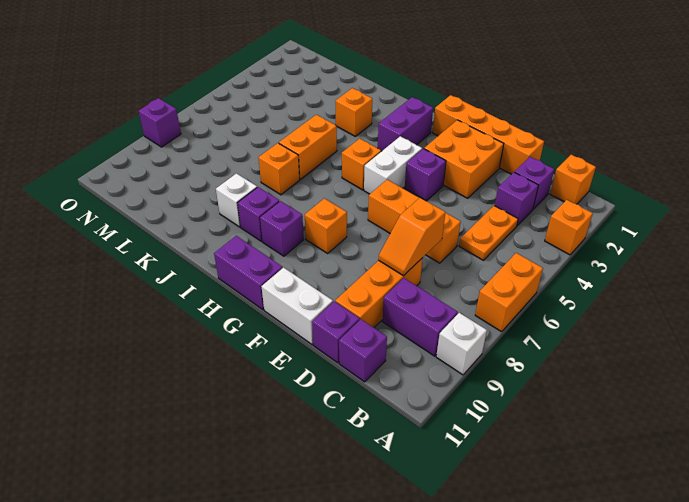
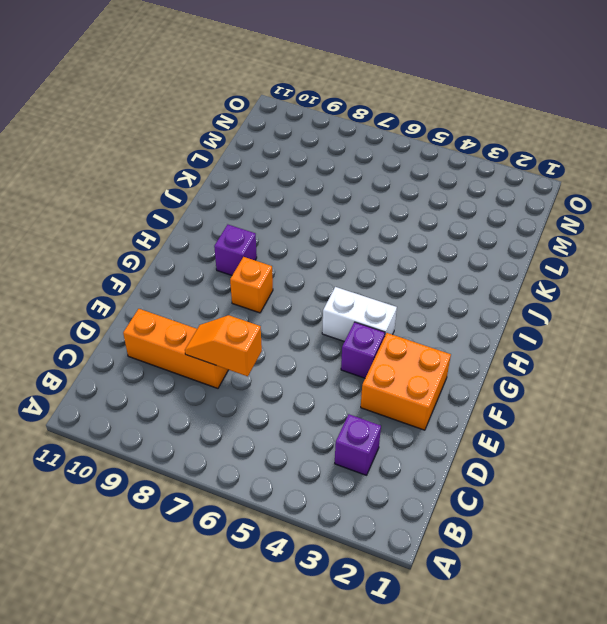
none -> orange 1x1 brick [545,200,593,255]
none -> orange 1x2 brick [475,253,543,332]
none -> white 1x1 brick [436,313,487,375]

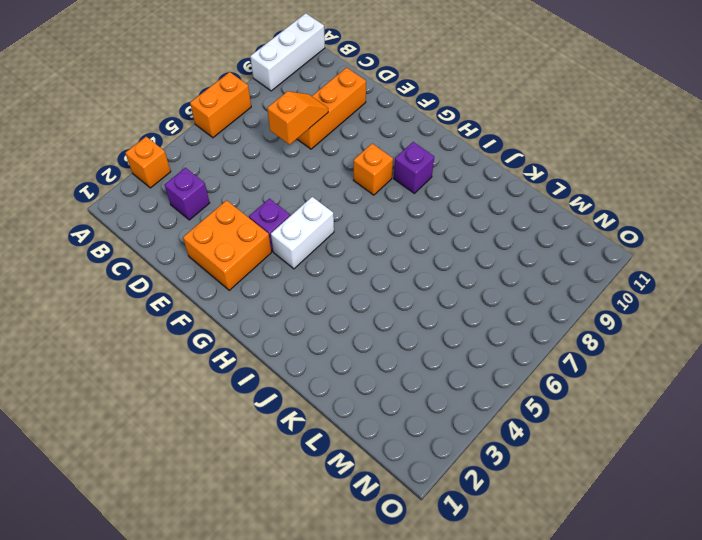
white 1x3 brick [250,13,325,91] -> white 1x1 brick [436,313,487,375]
none -> orange 1x1 brick [550,155,596,204]
none -> purple 1x2 brick [382,278,458,356]
none -> purple 1x1 brick [515,157,554,209]

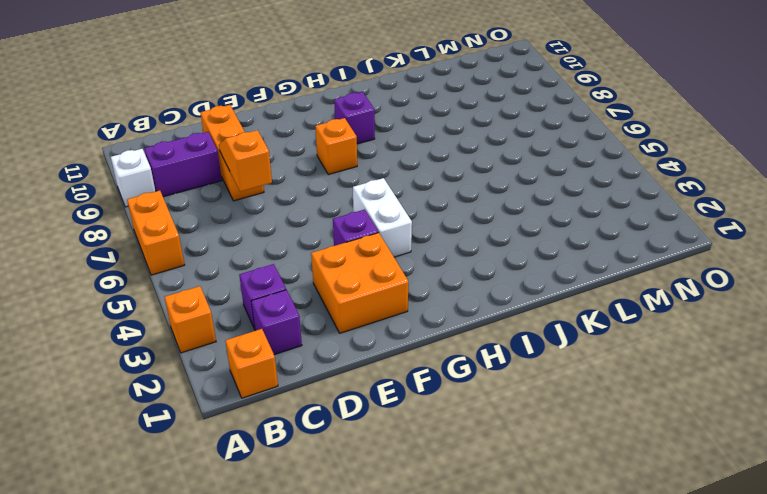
none -> orange 1x2 plate [459,206,518,260]
none -> purple 1x1 brick [339,319,387,382]
none -> orange 1x4 brick [433,95,544,174]

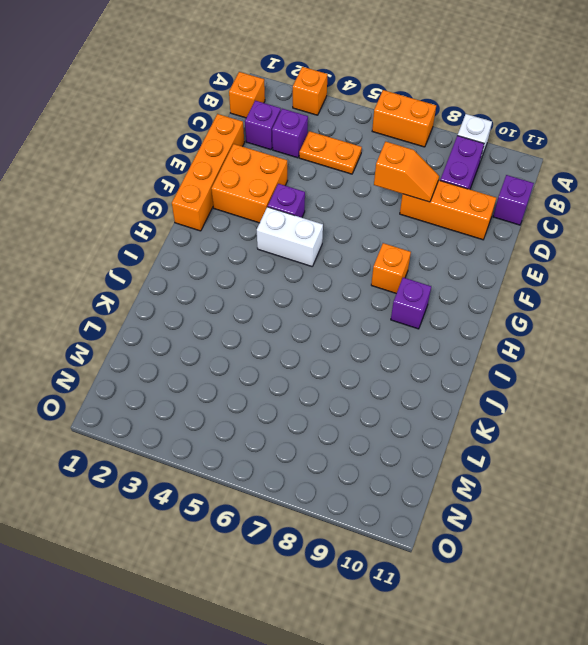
none -> orange 1x3 brick [368,180,461,263]
none -> purple 1x1 brick [312,301,359,363]
none -> white 1x2 brick [261,268,333,345]

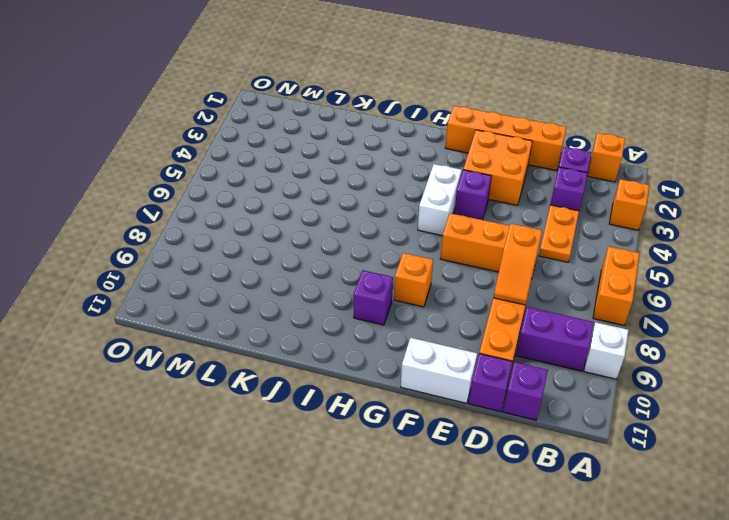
none -> purple 1x2 brick [214,236,282,310]
none -> purple 1x2 brick [378,97,433,151]
none -> orange 1x1 brick [342,138,381,190]

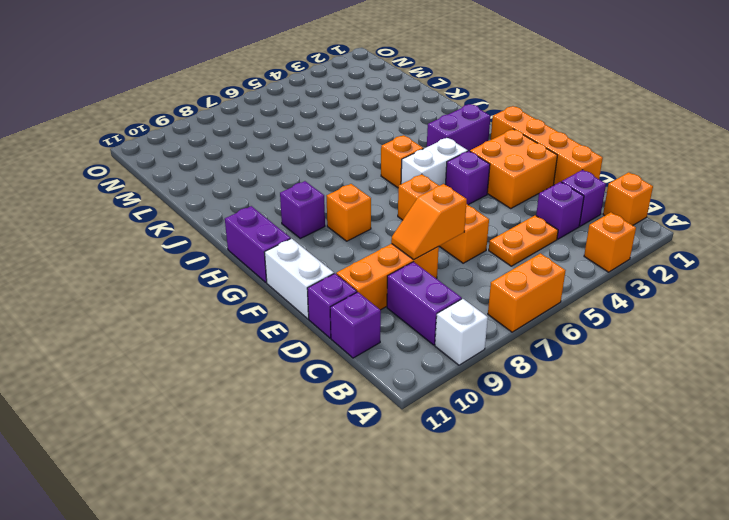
none -> purple 1x1 brick [238,187,279,241]
none -> orange 1x1 brick [335,88,372,136]
none -> orange 1x2 brick [279,115,337,179]

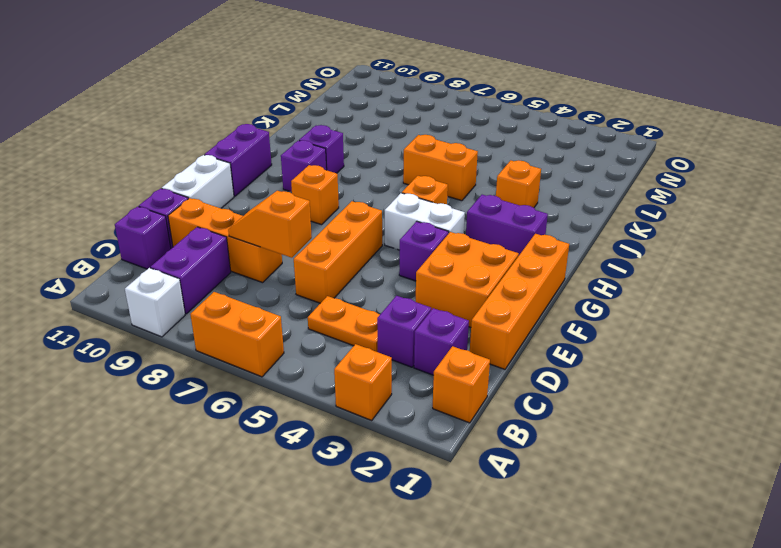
none -> orange 1x1 brick [259,143,300,195]
none -> white 1x1 brick [216,173,257,227]
none -> purple 1x1 brick [139,98,181,147]

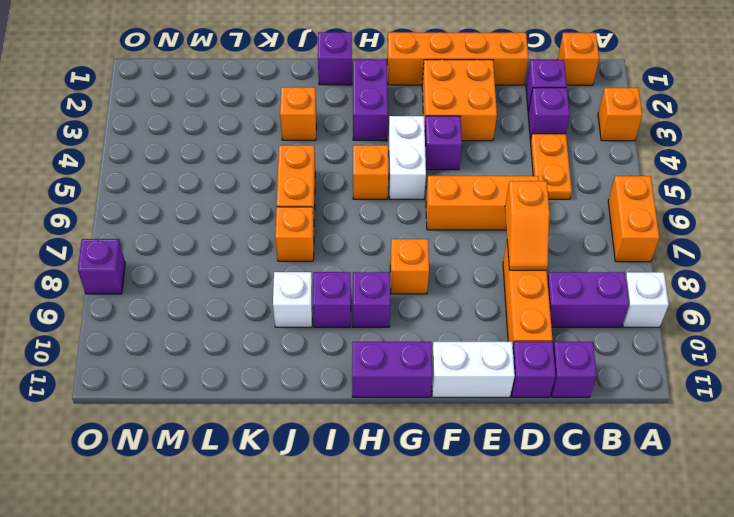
purple 1x1 brick [318,32,352,85] -> none

